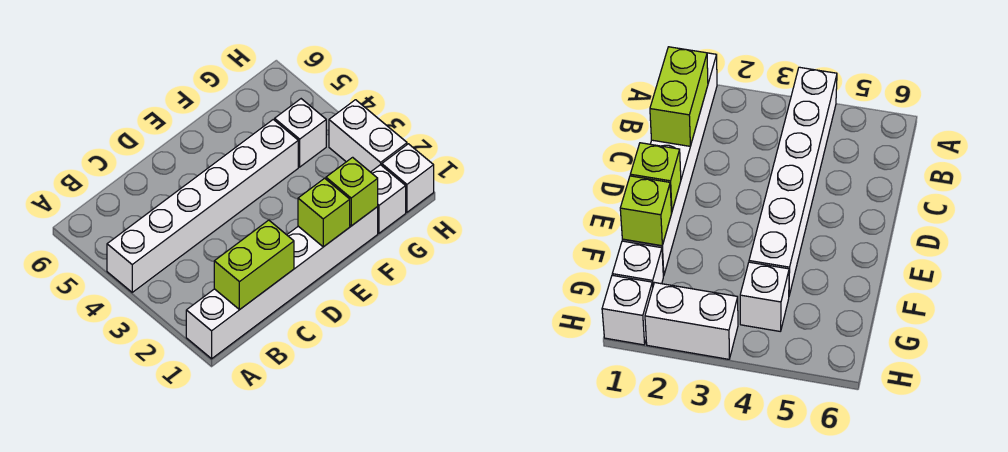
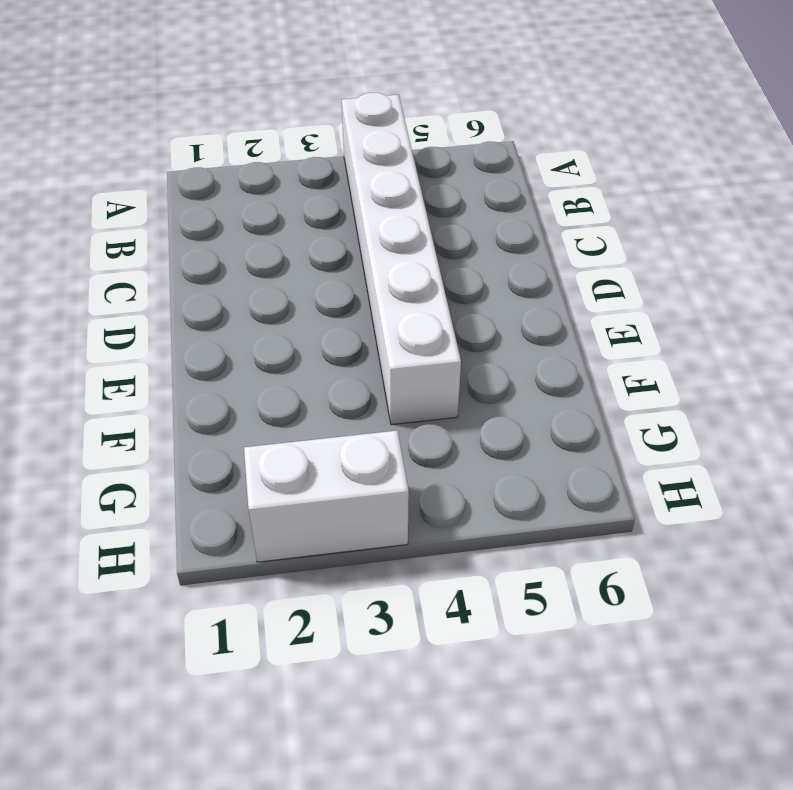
none -> white 1x6 brick [186,207,378,359]
none -> white 1x1 brick [371,165,406,233]

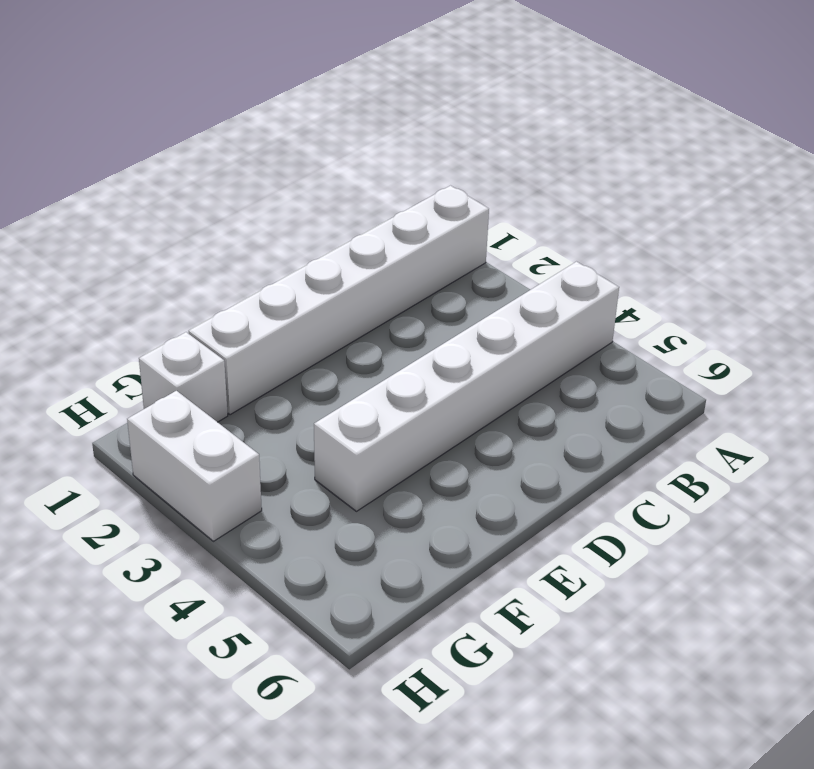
none -> white 1x1 brick [275,99,326,167]
none -> white 1x1 brick [382,144,434,212]

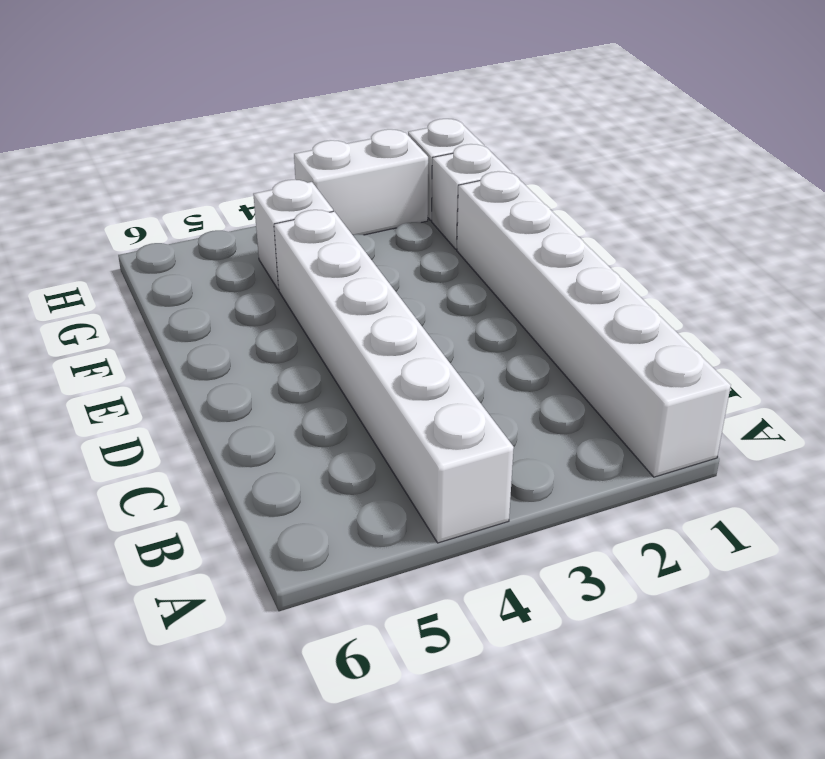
none -> lime 1x2 brick [214,220,294,310]
none -> lime 1x1 brick [298,178,350,247]

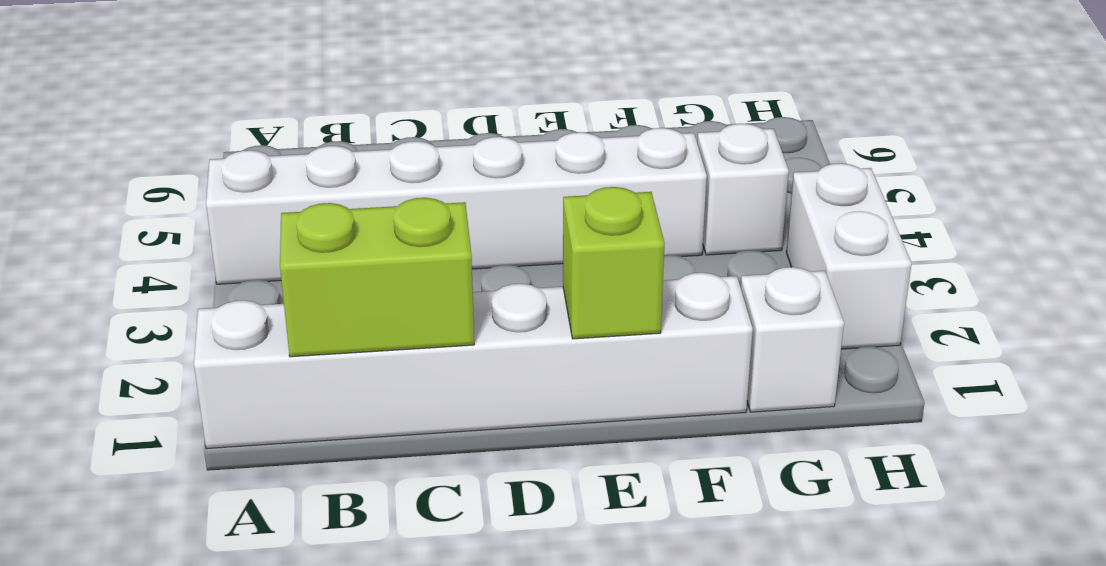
none -> white 1x1 brick [382,144,434,212]
none -> lime 1x1 brick [326,157,378,226]

